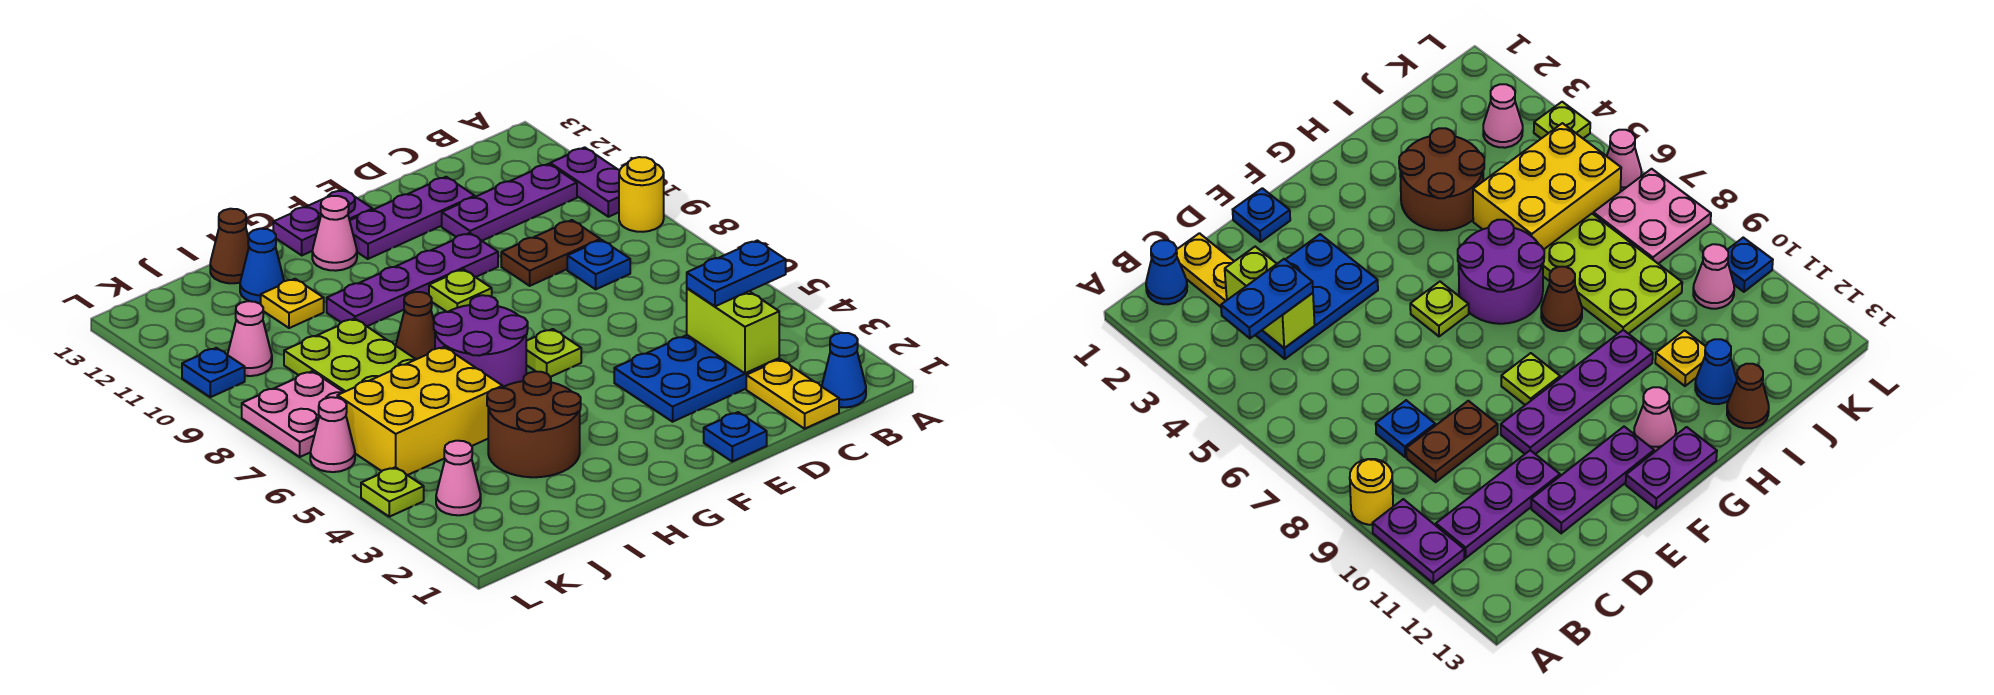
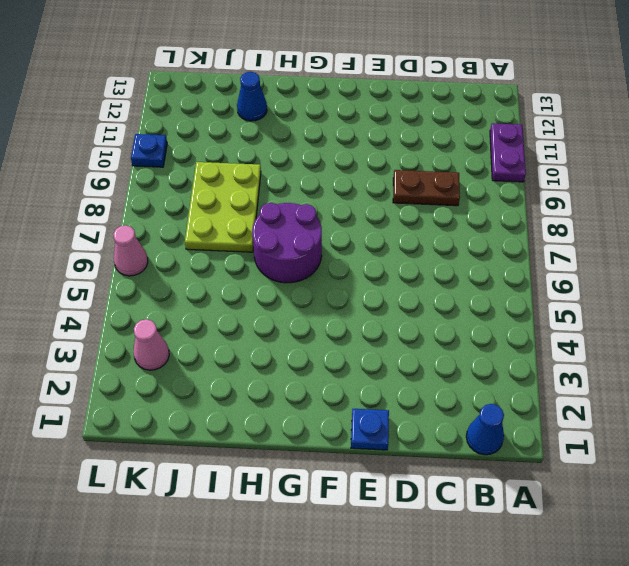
none -> yellow 1x1 round brick [619,157,664,232]
none -> purple 1x3 plate [442,164,577,241]
none -> yellow 1x2 plate [746,359,839,429]
none -> blue 2x3 plate [614,335,779,422]

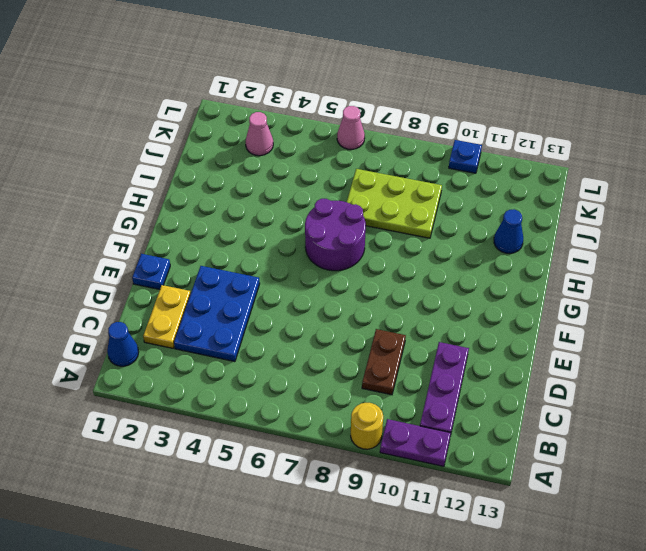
yellow 1x2 plate [143,285,191,348] -> yellow 1x2 plate turned to [746,359,839,429]
none -> blue 1x1 plate [567,240,630,289]
none -> purple 1x3 plate [350,177,475,259]
none -> purple 1x4 plate [327,233,498,326]
none -> lime 1x1 plate [526,329,581,377]

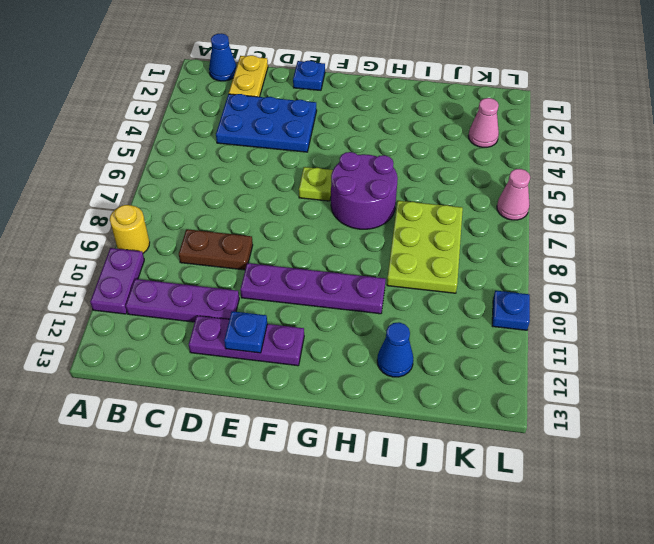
blue 1x1 plate [224,311,267,353] -> blue 1x1 plate moved to [567,240,630,289]
none -> lime 1x1 plate [429,269,492,312]
none -> purple 1x2 plate [273,190,372,255]
none -> pink 1x1 cone [312,196,357,271]
none -> brown 2x2 round brick [487,372,581,477]

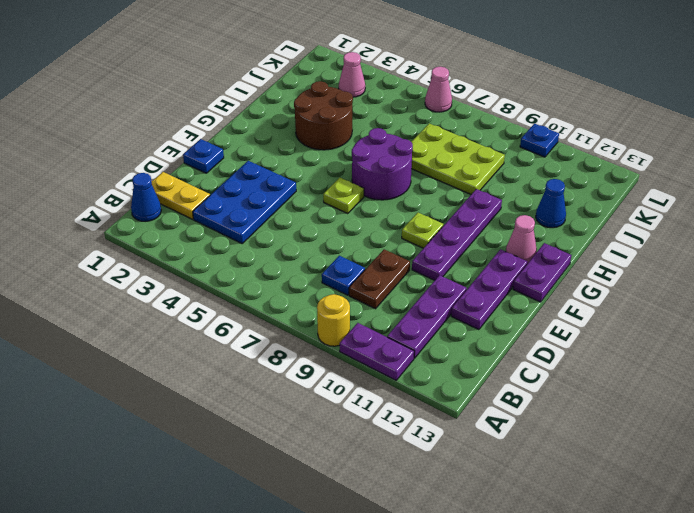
none -> brown 1x1 cone [396,292,435,359]
none -> yellow 2x3 brick [337,347,503,475]
none -> yellow 1x1 plate [261,279,324,328]
none -> brown 1x1 cone [210,209,249,283]

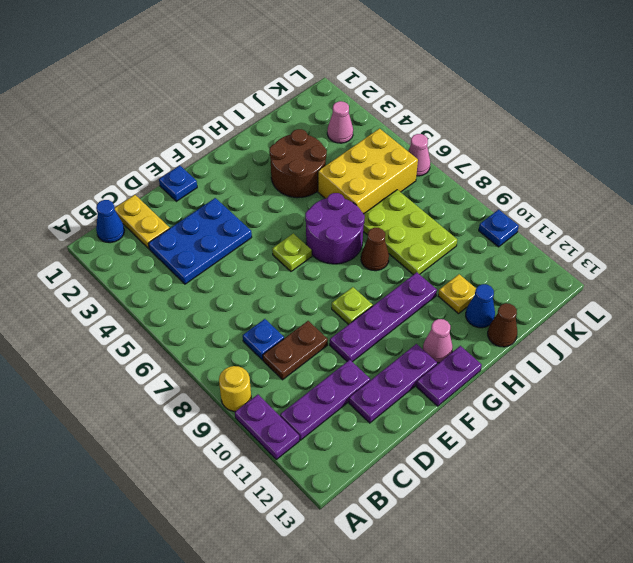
none -> pink 2x2 plate [242,371,343,457]
none -> pink 1x1 cone [228,301,272,376]
none -> lime 1x1 plate [361,467,424,517]
none -> lime 1x2 brick [687,288,779,373]

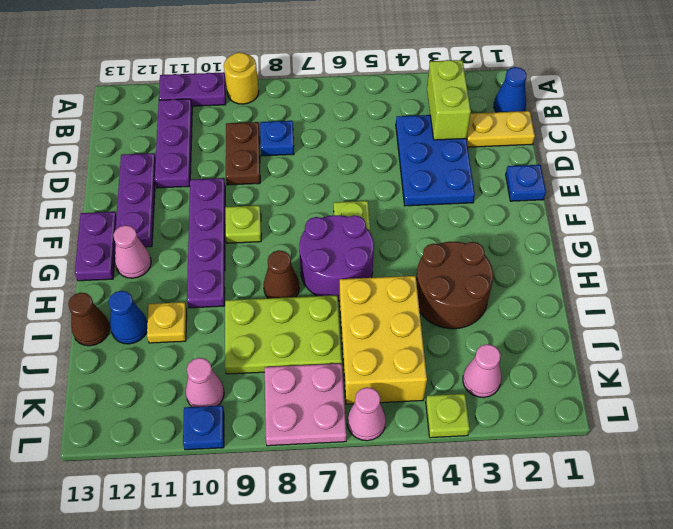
lime 1x2 brick [427,60,471,140] -> lime 1x2 brick turned to [687,288,779,373]
none -> blue 1x2 plate [687,240,786,306]

